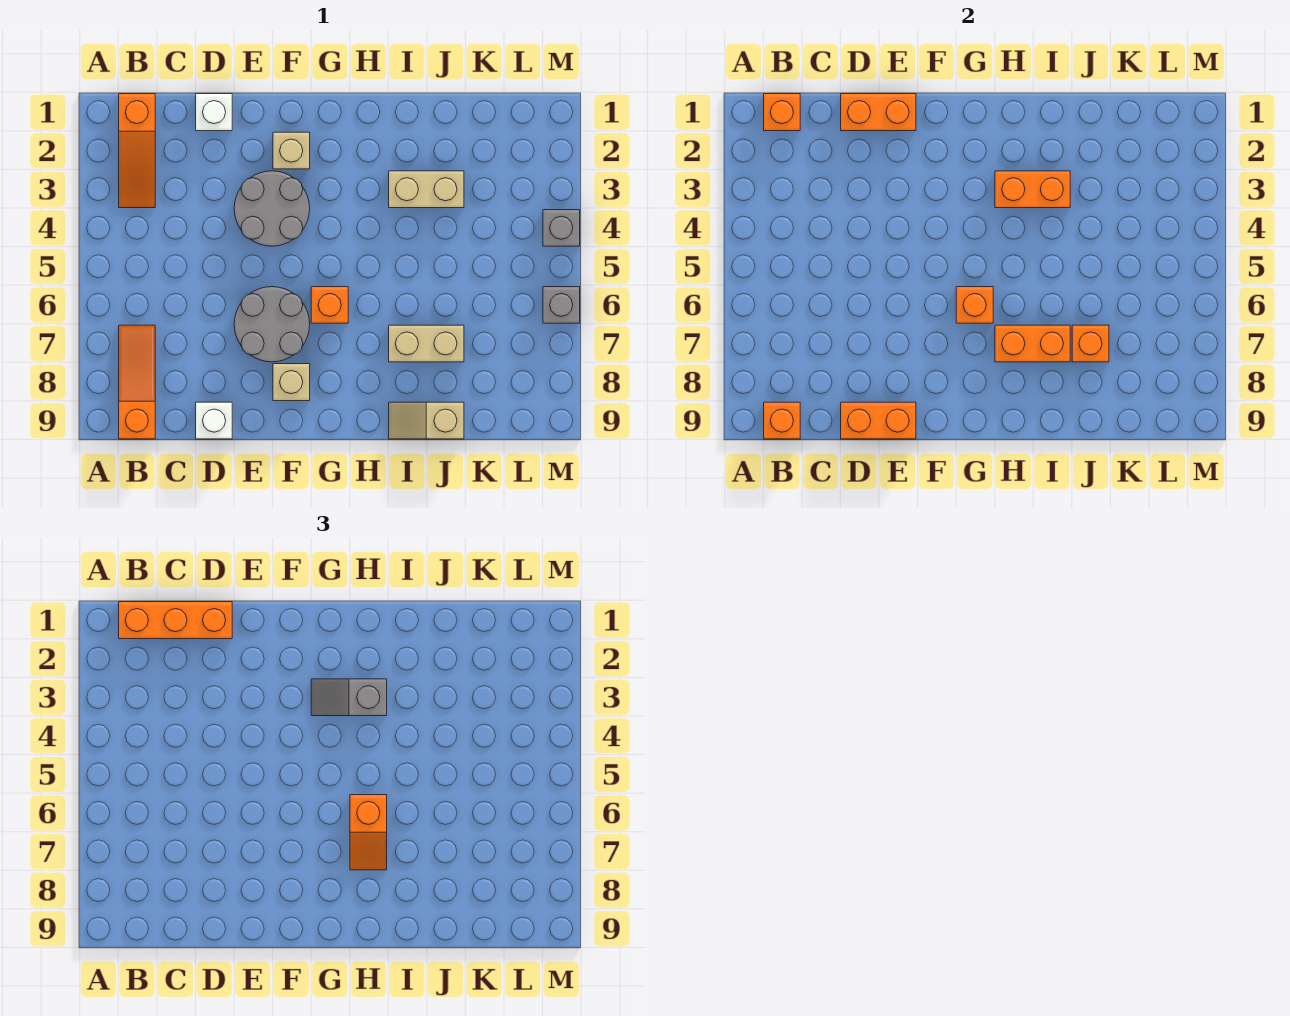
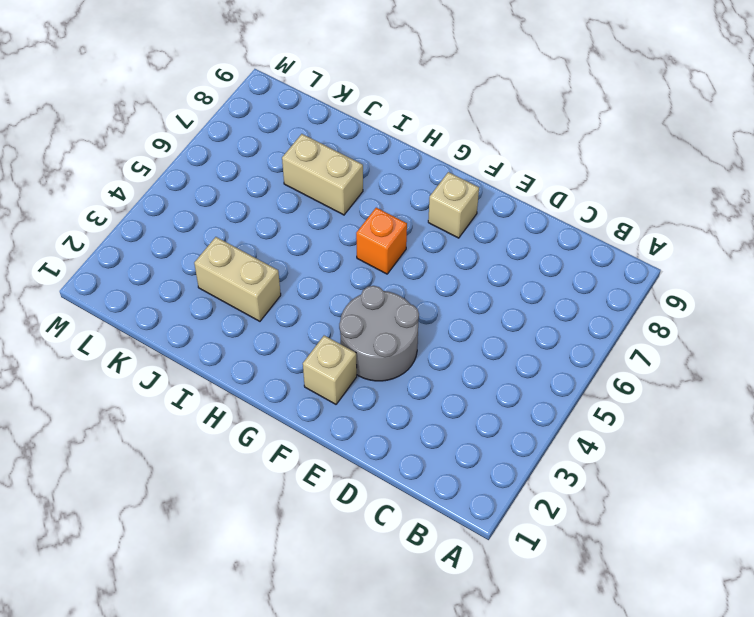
none -> orange 1x3 slope [119,94,155,208]
none -> orange 1x3 slope [119,325,155,439]
none -> white 1x1 brick [196,94,232,131]

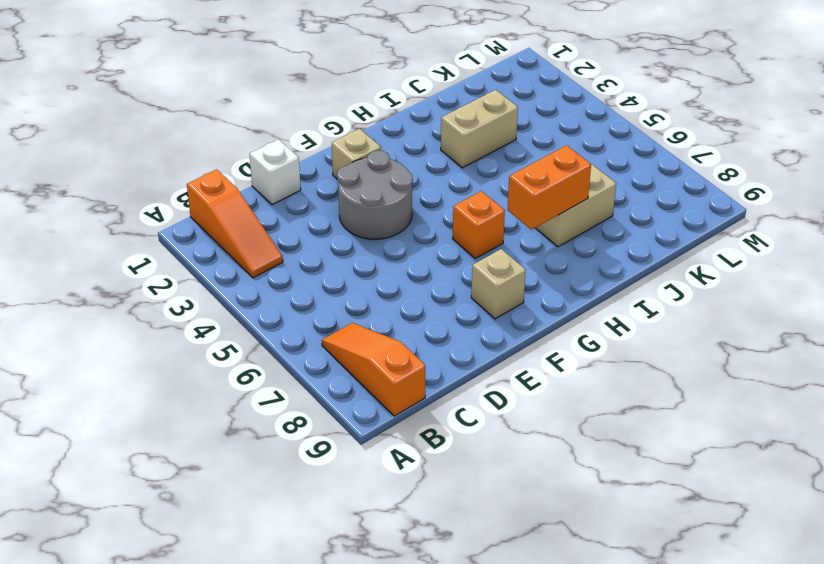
none -> white 1x1 brick [196,402,232,439]
none -> grey 2x2 round brick [234,287,310,362]
none -> tan 1x2 slope [389,402,464,439]

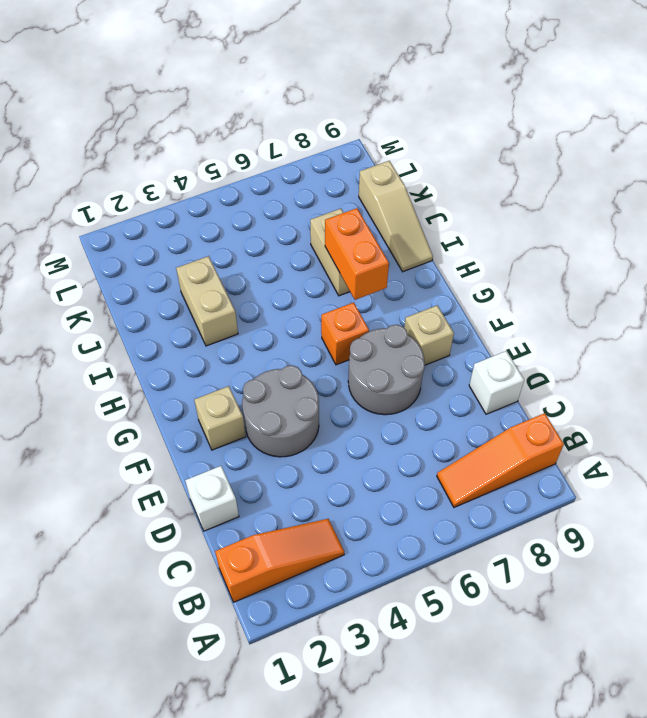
tan 1x3 slope [359,161,433,272] -> tan 1x2 slope [389,402,464,439]
none -> grey 1x1 brick [543,210,580,246]
none -> grey 1x1 brick [543,287,580,323]
none -> orange 1x1 brick [764,94,800,131]

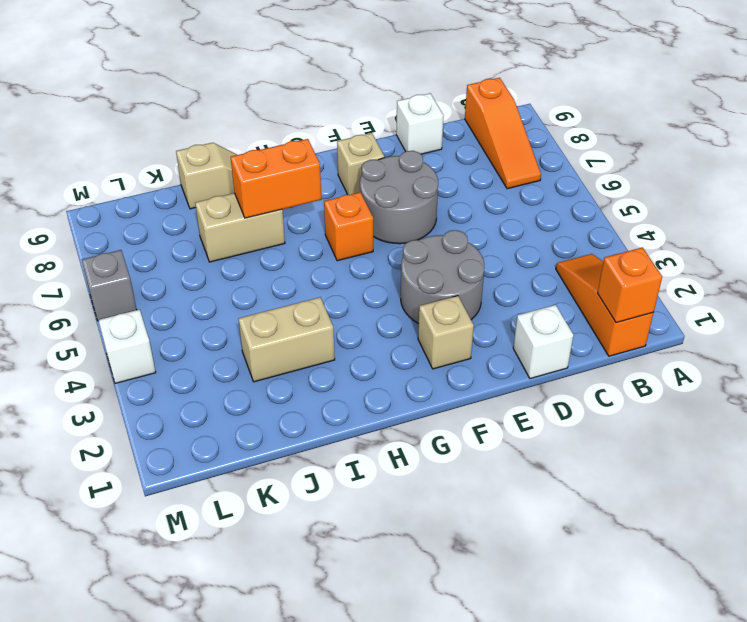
white 1x1 brick [99,310,156,383] -> grey 1x1 brick [543,210,580,246]
none -> orange 1x1 brick [764,402,800,439]
none -> orange 1x2 brick [841,94,916,131]
none -> orange 1x2 brick [841,402,916,439]

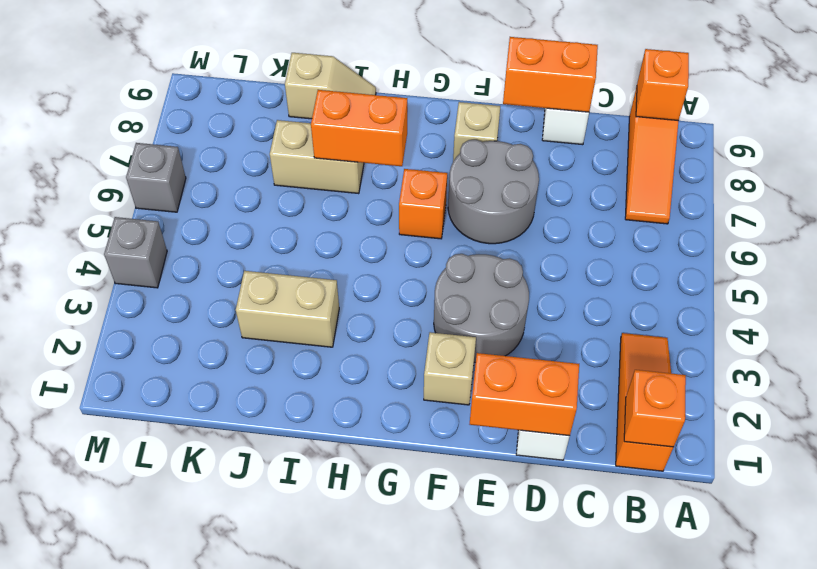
none -> orange 1x1 brick [956,287,993,323]
none -> orange 1x2 brick [995,171,1070,208]
none -> orange 1x1 brick [1072,325,1109,362]

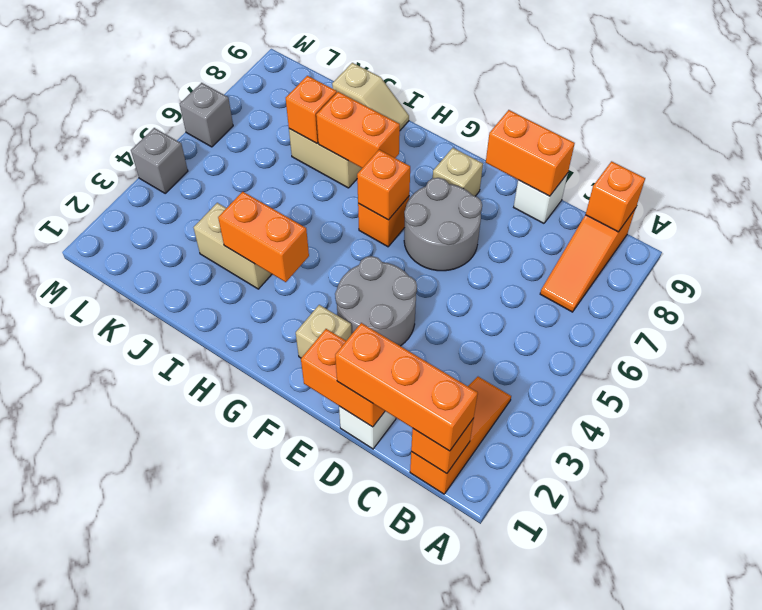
none -> grey 1x2 slope [311,679,387,716]
none -> orange 1x2 slope [350,795,387,870]

